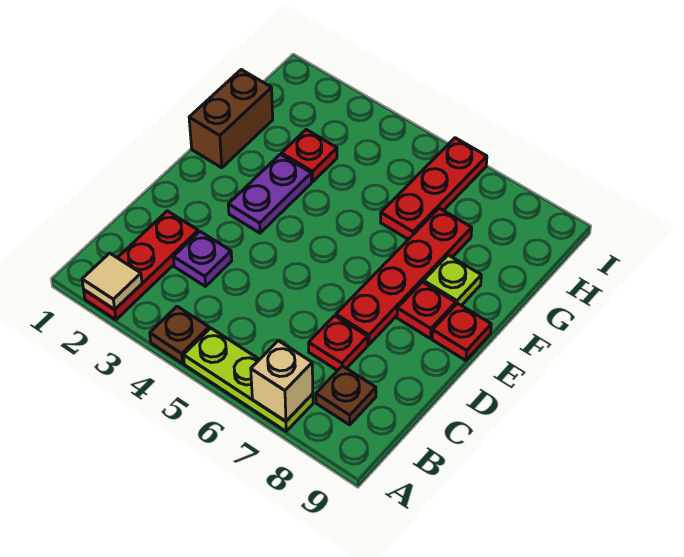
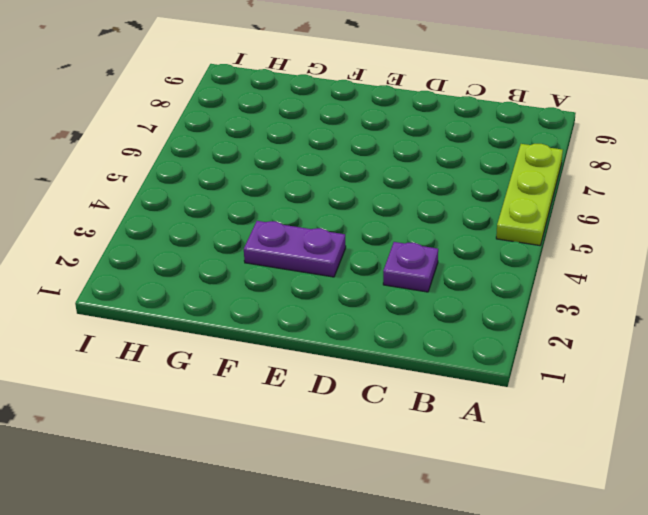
none -> red 1x3 plate [84,211,198,320]
none -> brown 1x1 plate [150,307,209,363]
none -> brown 1x1 plate [316,366,376,425]

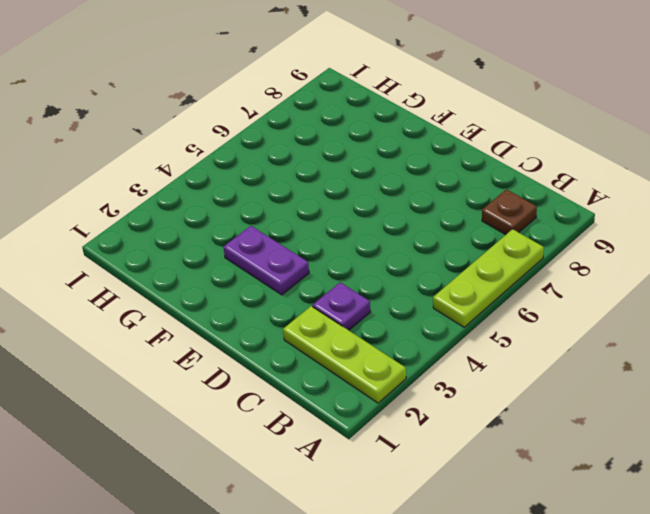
lime 1x3 plate [283,306,406,403] -> red 1x3 plate [84,211,198,320]
none -> brown 1x1 plate [150,307,209,363]
none -> red 1x1 plate [309,316,368,371]
none -> red 1x4 plate [336,208,472,345]

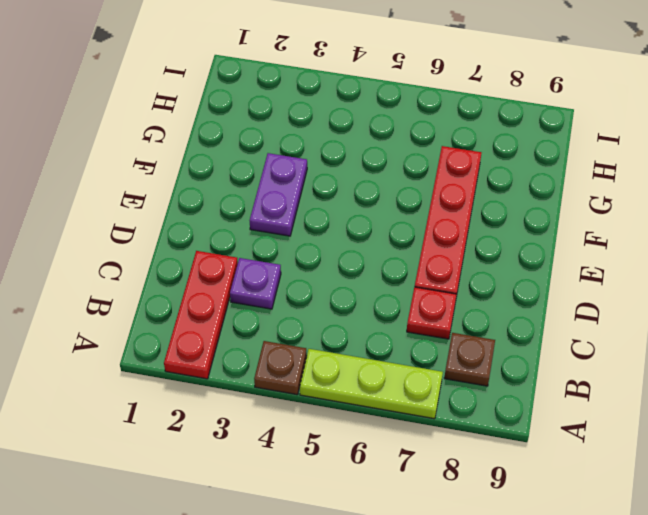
none -> red 1x1 plate [397,282,456,338]
none -> red 1x1 plate [432,303,491,360]
none -> brown 1x2 brick [189,70,273,168]

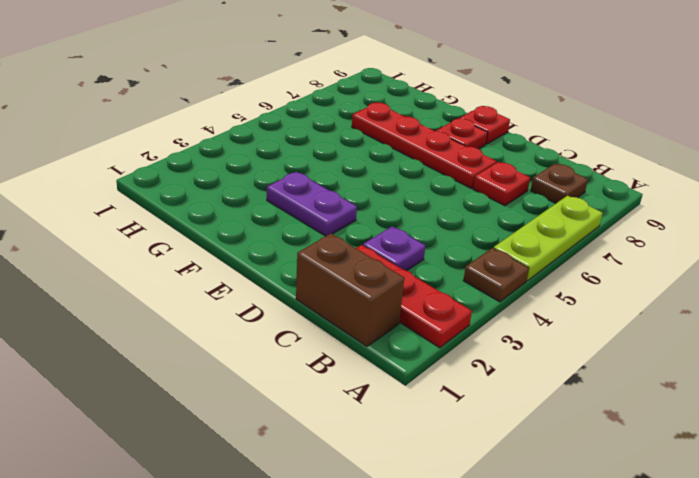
brown 1x2 brick [296,234,404,346] -> brown 1x2 brick moved to [189,70,273,168]
none -> lime 1x1 plate [424,255,481,305]
none -> red 1x1 plate [281,130,337,182]
none -> red 1x3 plate [381,138,487,239]

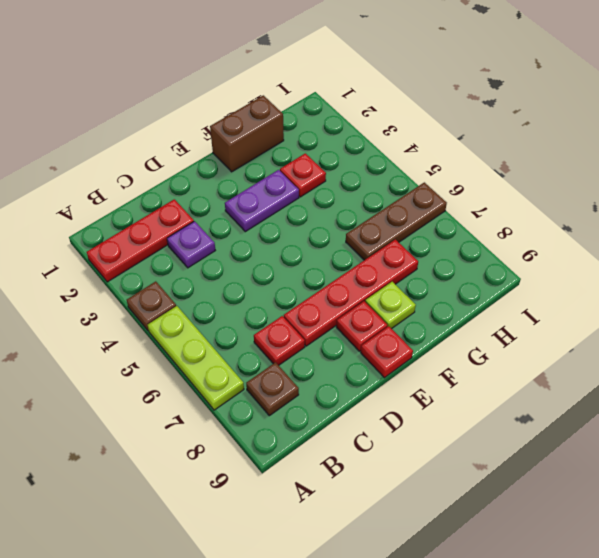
brown 1x3 plate [346,182,447,260] -> red 1x3 plate [381,138,487,239]
none -> tan 1x1 tile [82,253,142,309]
none -> tan 1x1 brick [251,341,313,421]

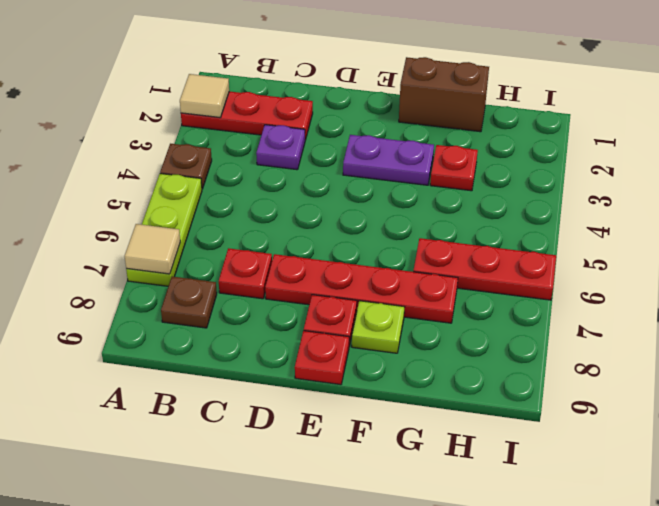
tan 1x1 tile [125,224,180,274] -> tan 1x1 brick [251,341,313,421]

